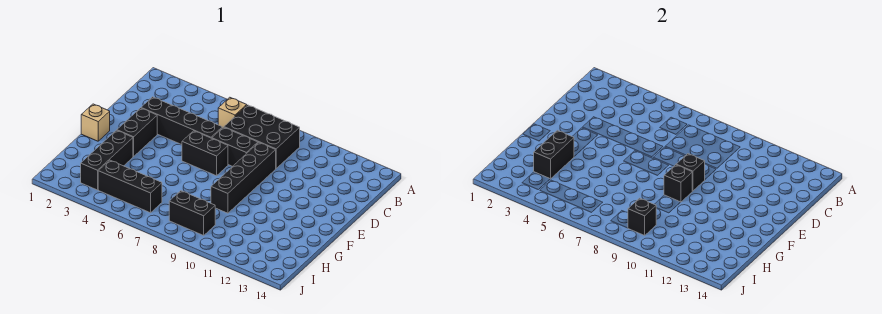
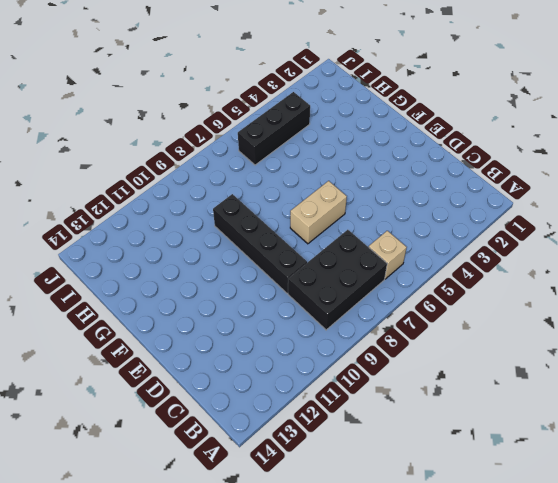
tan 1x2 brick [290,181,347,244] -> black 1x2 brick [182,131,228,176]
none -> black 1x4 brick [141,97,222,145]
none -> black 1x2 brick [212,127,258,166]
none -> black 1x2 brick [117,108,157,156]

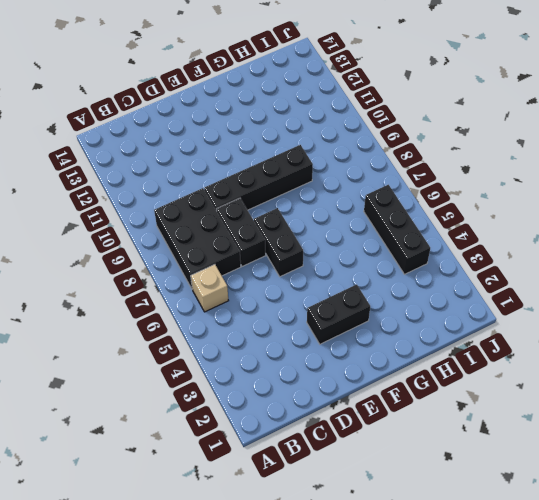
none -> black 1x4 brick [141,97,222,145]
none -> tan 1x1 brick [81,104,110,141]
none -> black 1x3 brick [81,130,133,190]

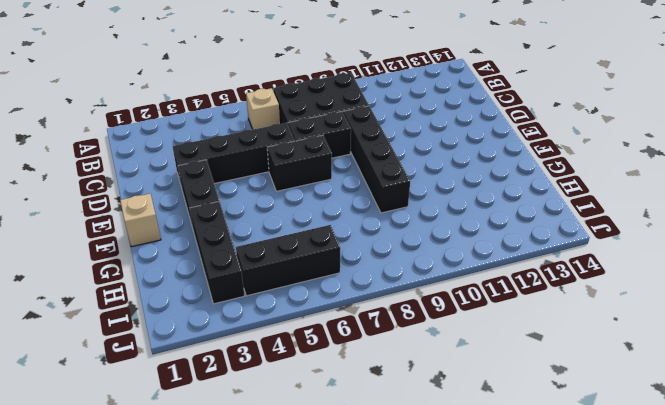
none -> black 1x2 brick [169,191,215,235]
none -> black 1x1 brick [676,154,705,191]
none -> black 1x1 brick [664,165,692,202]

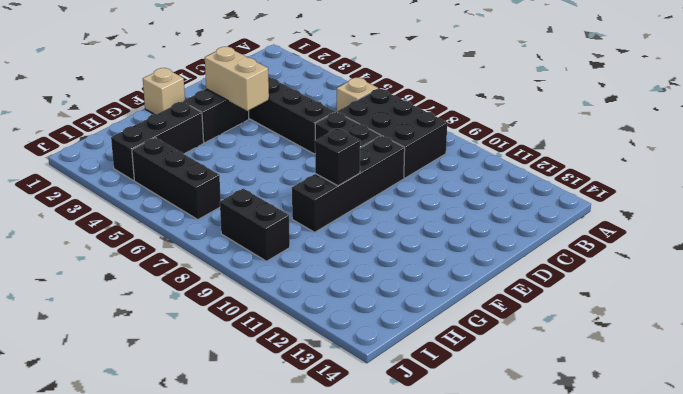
tan 1x2 brick [205,47,269,111] -> none
none -> black 1x2 brick [182,131,228,176]
none -> black 1x1 brick [676,154,705,191]
none -> black 1x2 brick [534,130,574,179]

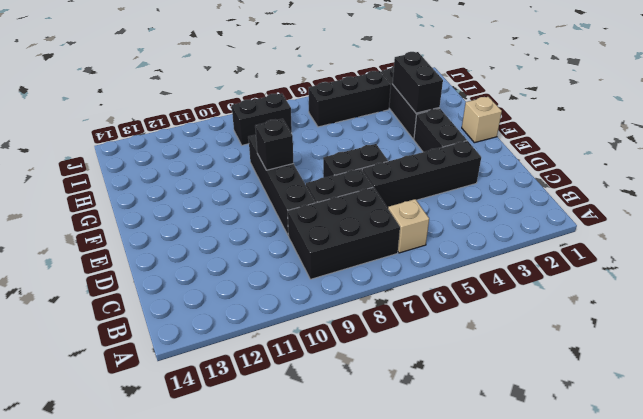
none -> black 1x1 brick [676,154,705,191]
none -> black 1x1 brick [628,198,656,235]

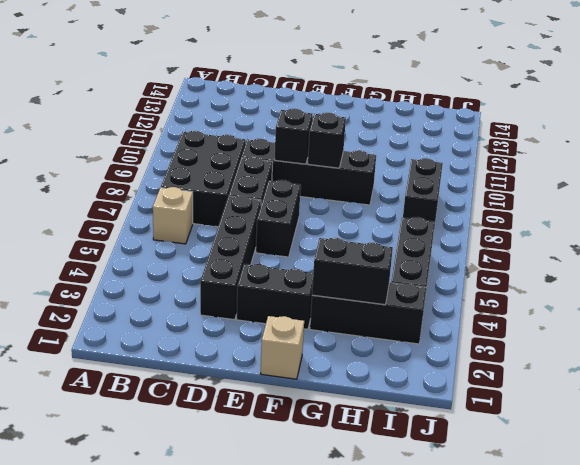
none -> black 1x1 brick [628,198,656,235]

